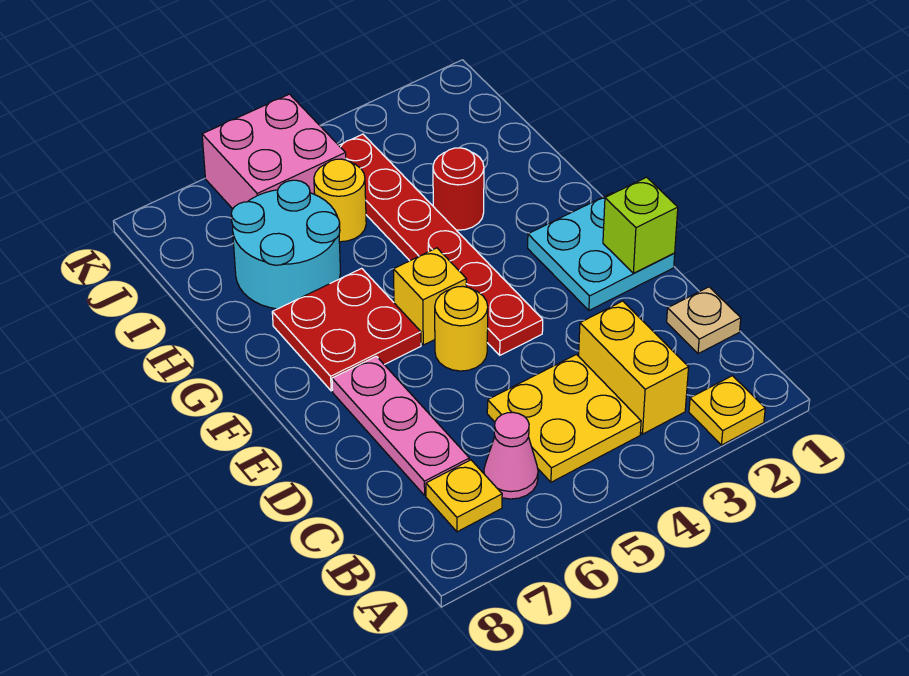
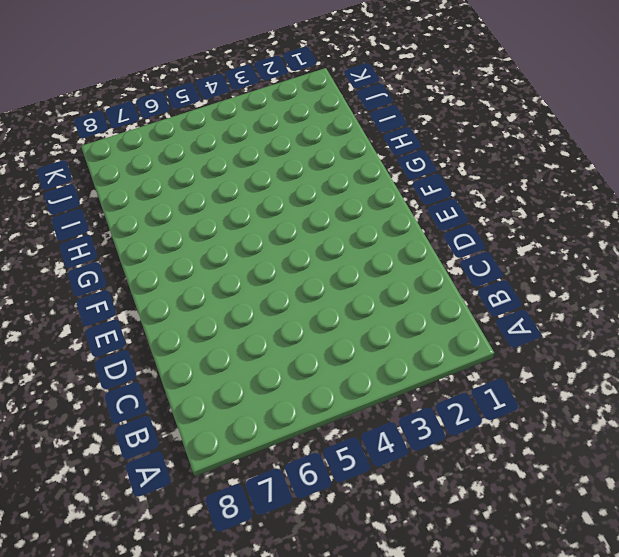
none -> yellow 1x1 plate [689,376,765,445]
none -> yellow 1x2 brick [579,301,689,434]
none -> yellow 2x2 plate [487,355,641,482]

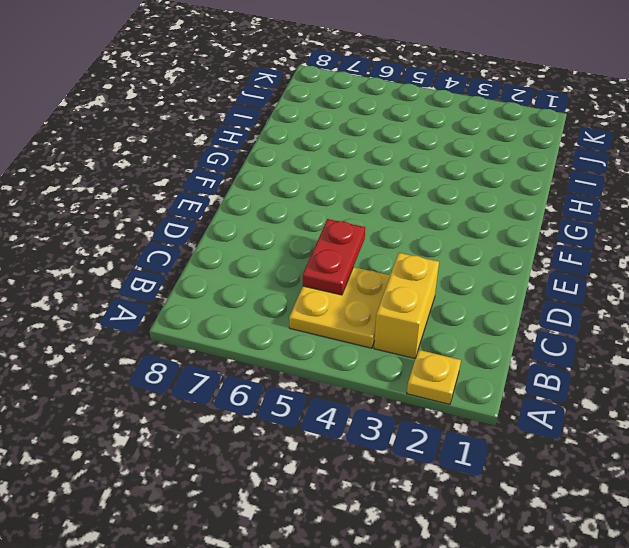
red 1x2 plate [303,219,365,295] -> none
none -> pink 1x1 cone [484,412,538,499]
none -> yellow 1x1 plate [426,460,502,532]
none -> tan 1x1 plate [667,287,741,354]

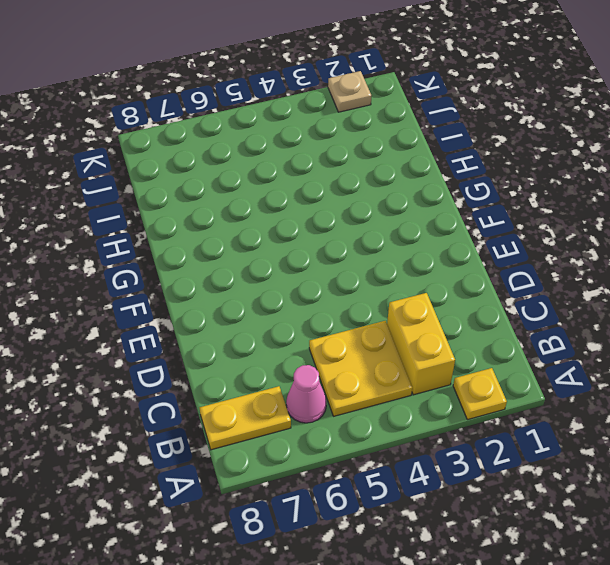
yellow 1x2 plate [200,386,291,450] -> yellow 1x1 plate [426,460,502,532]
tan 1x1 plate [328,71,372,112] -> tan 1x1 plate moved to [667,287,741,354]
none -> pink 1x3 plate [332,356,469,495]
none -> cyan 2x2 plate [528,193,675,310]
none -> red 1x6 plate [339,134,543,355]

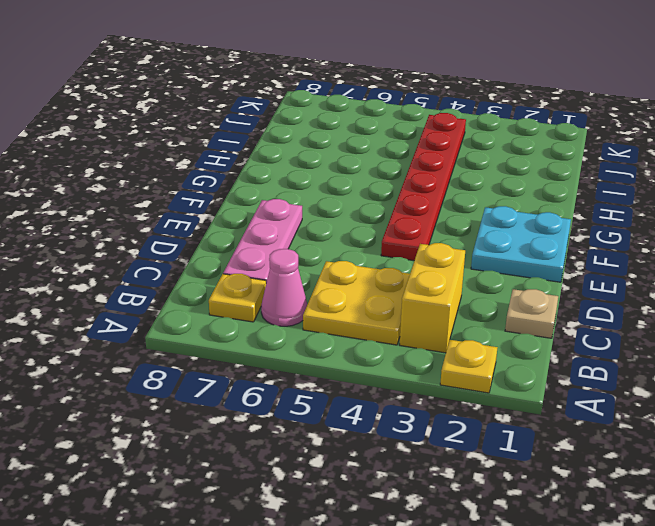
none -> yellow 1x1 round brick [435,286,488,371]
none -> yellow 1x1 brick [393,248,467,345]
none -> red 2x2 plate [272,268,421,391]

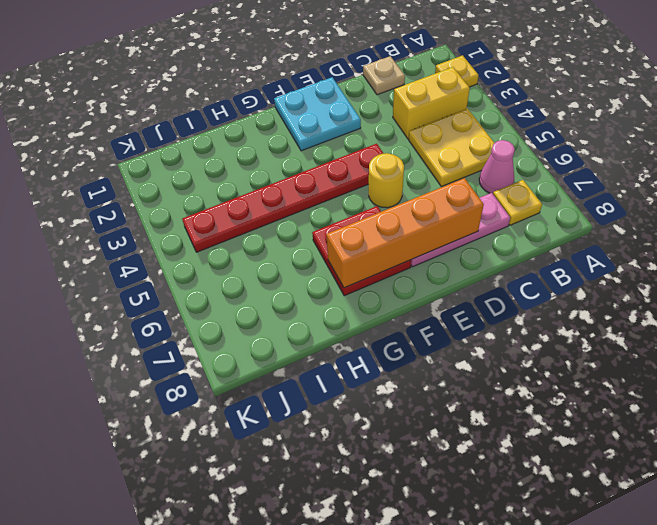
orange 1x4 brick [326,178,484,288] -> none
none -> yellow 1x1 brick [393,248,467,345]
none -> red 1x1 round brick [433,148,484,230]
none -> cyan 2x2 round brick [231,180,341,309]

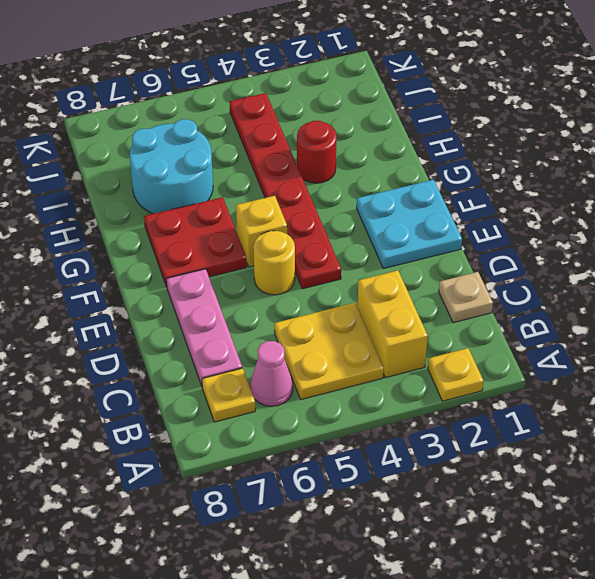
none -> yellow 1x1 round brick [314,159,366,242]
none -> pink 2x2 brick [202,94,346,209]
none -> lime 1x1 brick [603,177,678,273]

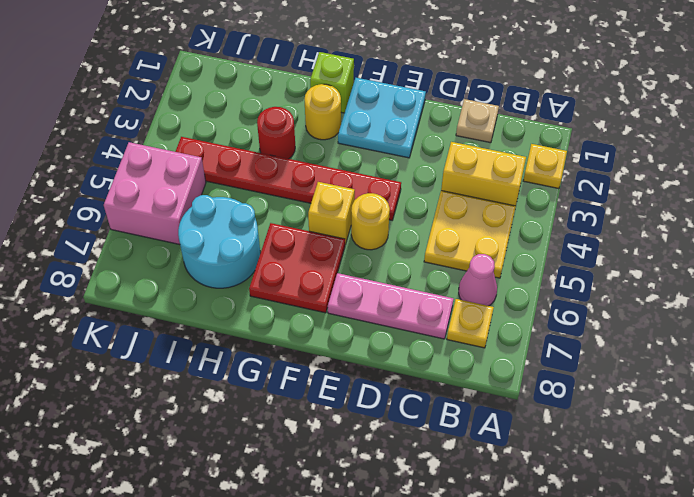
lime 1x1 brick [310,52,354,113] -> lime 1x1 brick moved to [603,177,678,273]
yellow 1x1 round brick [305,84,341,140] -> yellow 1x1 round brick moved to [314,159,366,242]

